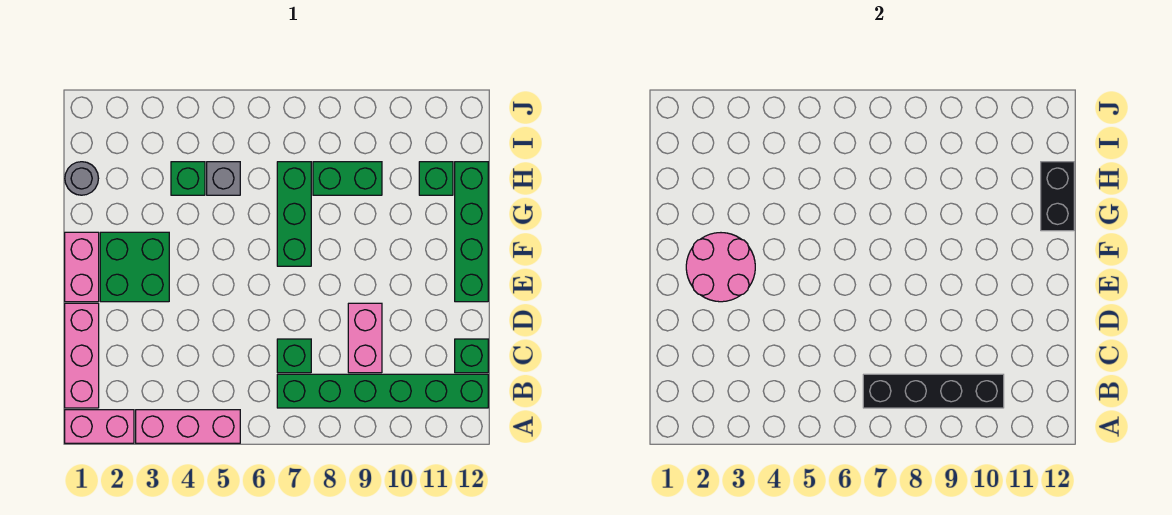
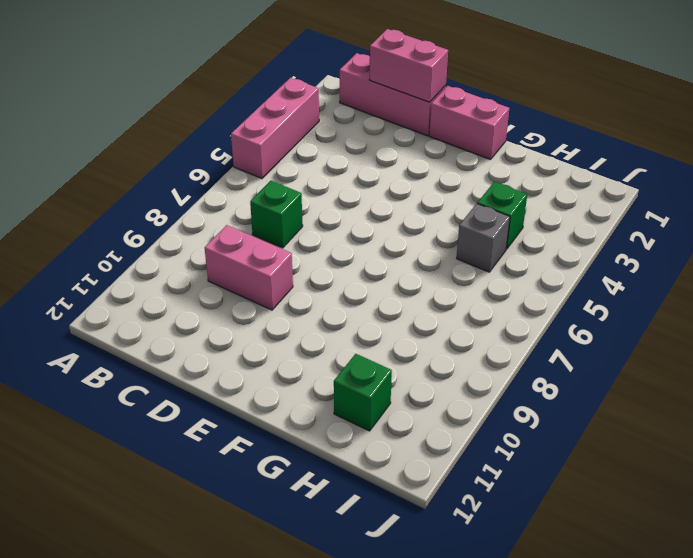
pink 1x2 brick [370,29,448,102] -> pink 1x2 brick turned to [65,410,134,443]
none -> green 1x6 brick [277,374,488,408]
none -> green 1x1 brick [455,339,488,373]
none -> green 2x2 brick [100,232,169,302]

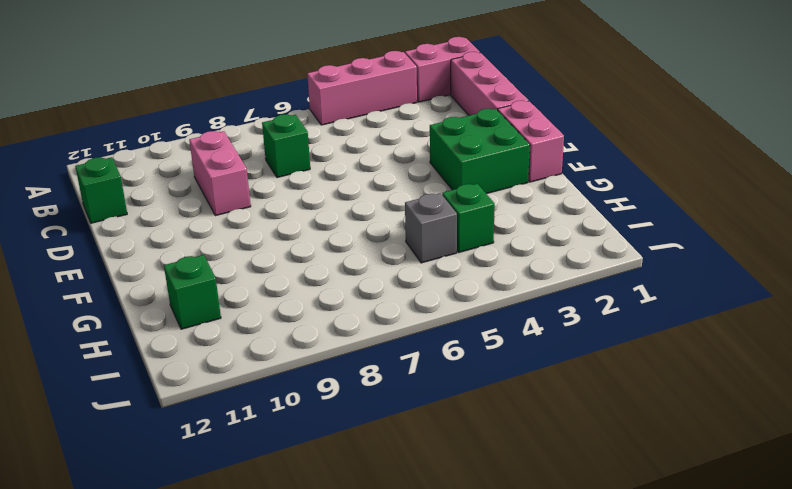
none -> green 1x6 brick [277,374,488,408]
none -> green 1x4 brick [455,162,488,302]
none -> green 1x3 brick [277,162,311,266]

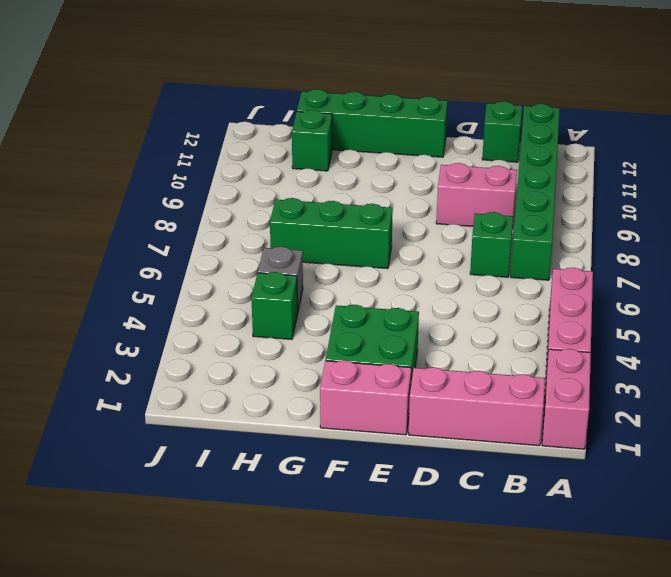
none -> grey 1x1 round brick [65,162,98,195]
none -> green 1x2 brick [313,162,382,195]
none -> black 1x4 brick [863,374,1004,408]

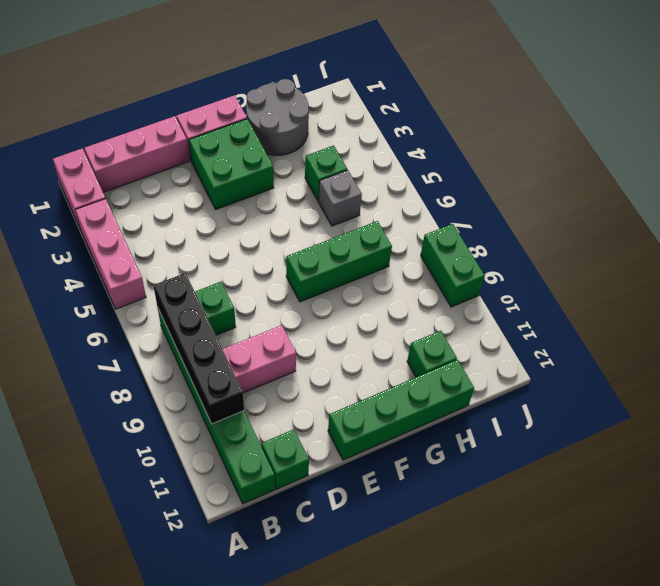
grey 2x2 round brick [246,79,309,155] -> grey 1x1 round brick [65,162,98,195]
green 1x2 brick [421,224,485,307] -> green 1x2 brick moved to [313,162,382,195]
none -> pink 2x2 round brick [686,233,755,302]
none -> black 1x2 brick [1041,162,1074,231]

